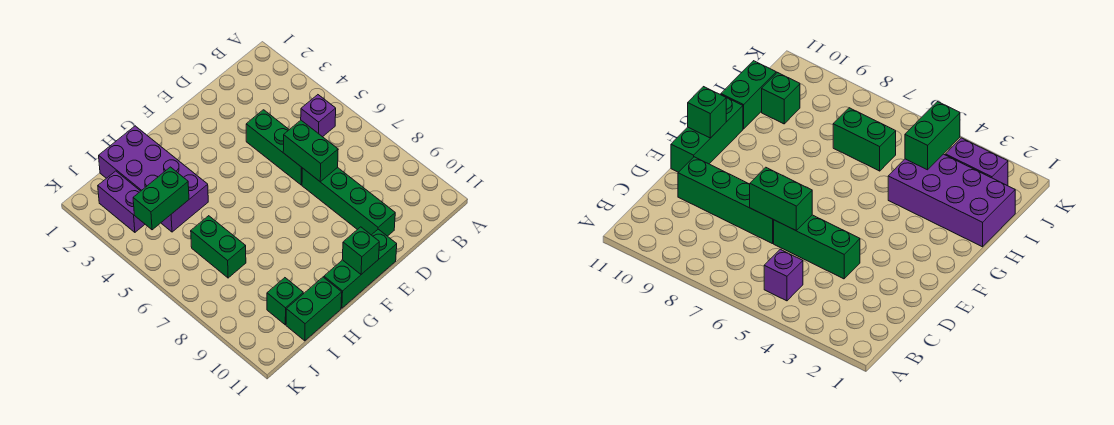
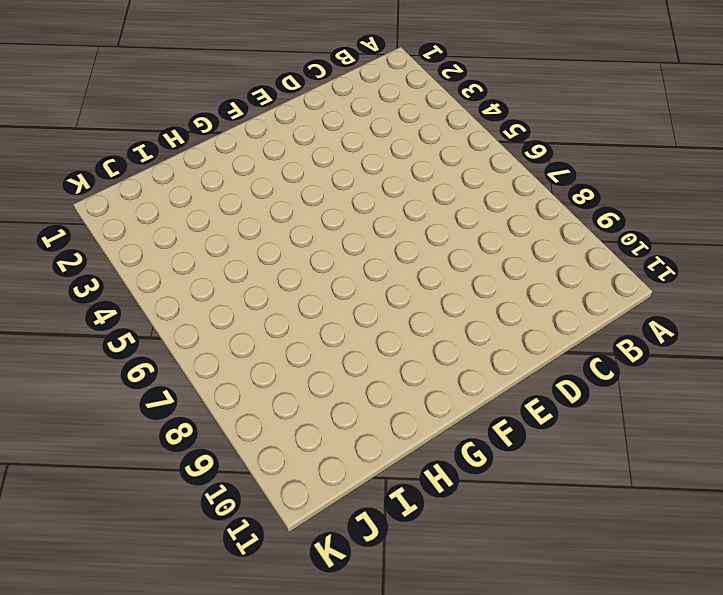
none -> purple 1x1 brick [301,95,336,137]
none -> green 1x3 brick [246,110,302,185]
none -> green 1x4 brick [302,167,395,236]

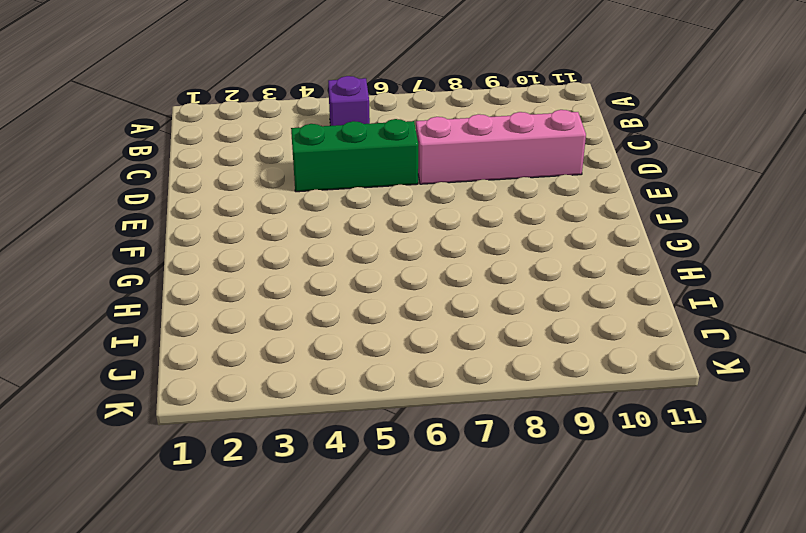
pink 1x4 brick [416,110,586,184] -> green 1x4 brick [302,167,395,236]
none -> green 1x3 brick [324,229,397,308]
none -> purple 2x4 brick [99,126,208,232]
none -> green 1x2 brick [286,277,342,341]

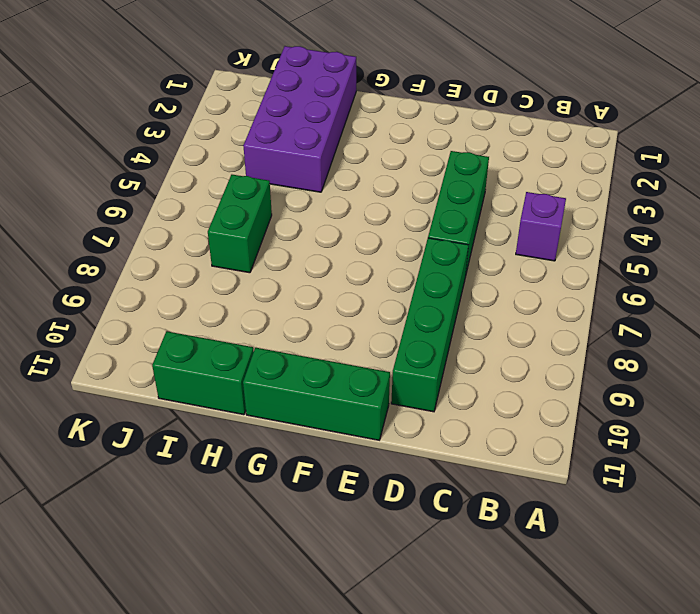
none -> green 1x1 brick [267,278,303,325]
none -> purple 1x2 brick [98,171,145,232]
none -> green 1x2 brick [283,120,338,182]

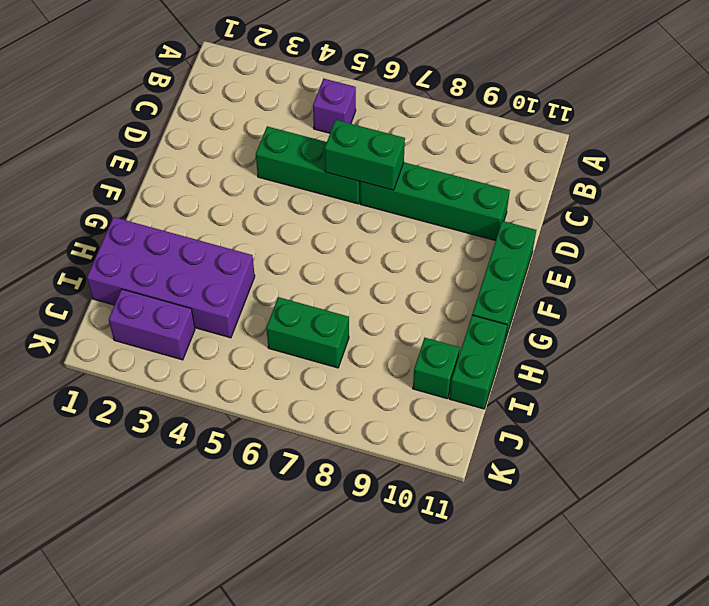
none -> green 1x1 brick [342,227,379,274]
none -> green 1x2 brick [133,167,189,230]

